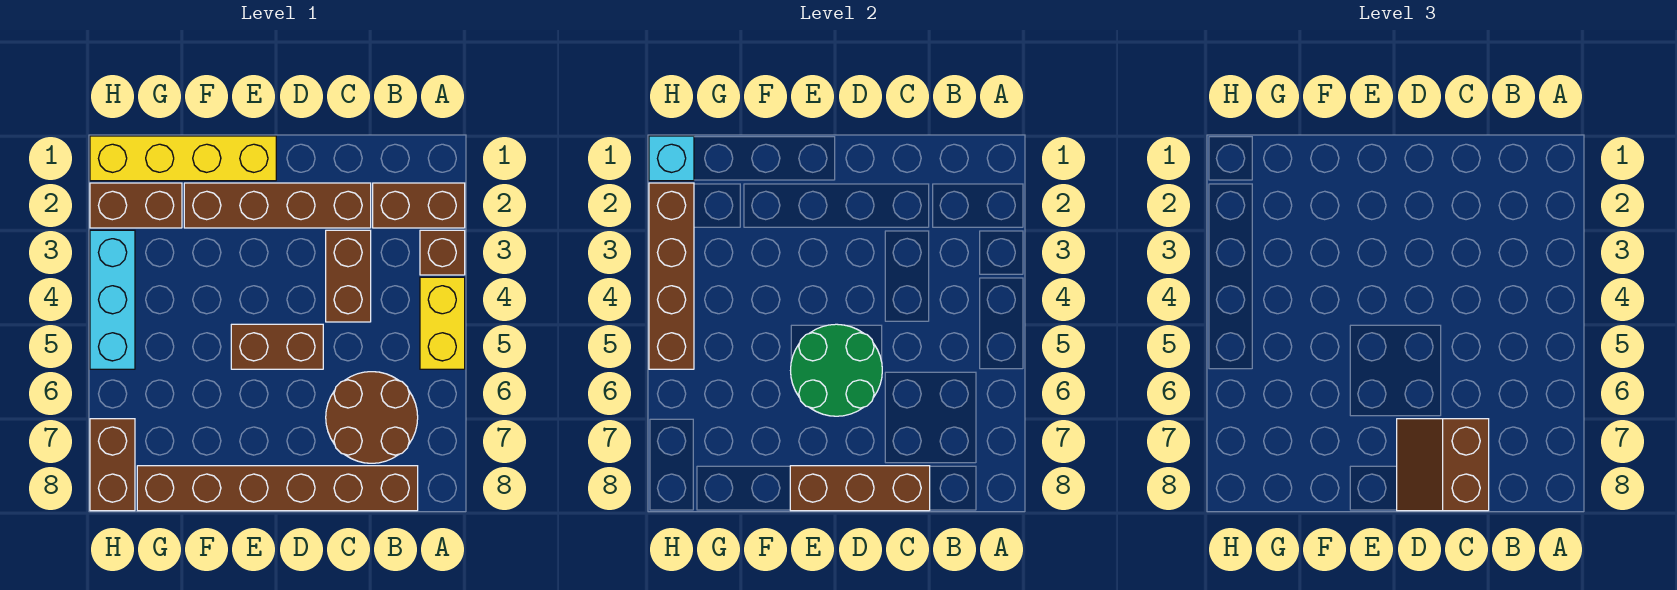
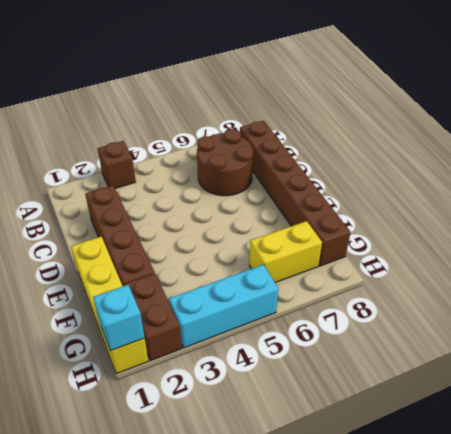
yellow 1x2 brick [249,221,322,283] -> yellow 1x2 brick moved to [420,277,465,369]
none -> brown 1x2 brick [373,183,465,228]
none -> brown 1x2 brick [326,230,371,322]
none -> brown 1x2 brick [231,324,323,369]

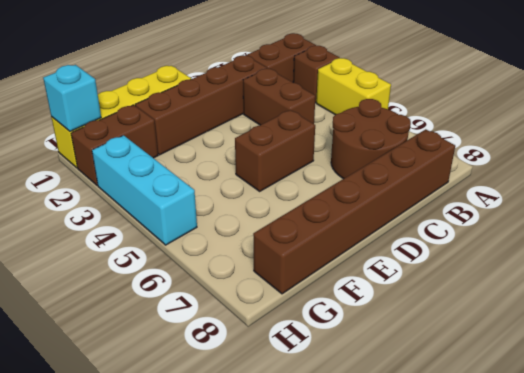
none -> brown 1x2 brick [90,419,135,511]
none -> brown 1x3 brick [790,466,930,511]
none -> green 2x2 round brick [791,324,882,416]

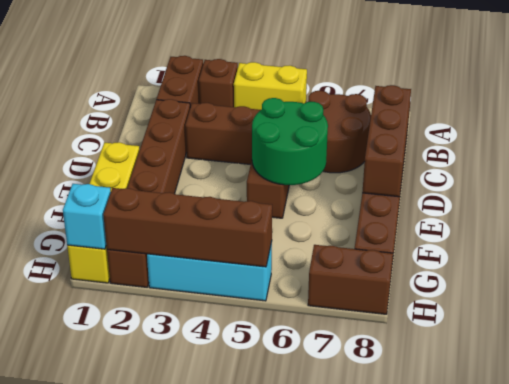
none -> brown 2x2 slope [1397,419,1489,511]

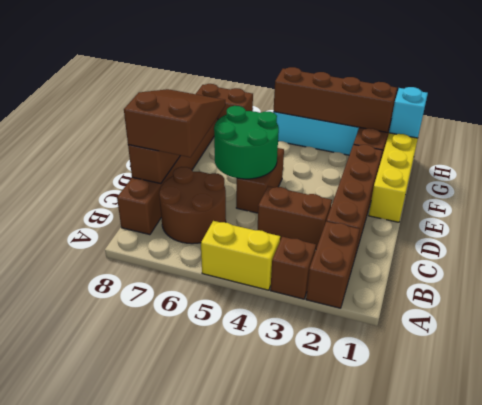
brown 2x3 slope [124,89,225,157] -> brown 2x2 slope [1397,419,1489,511]

